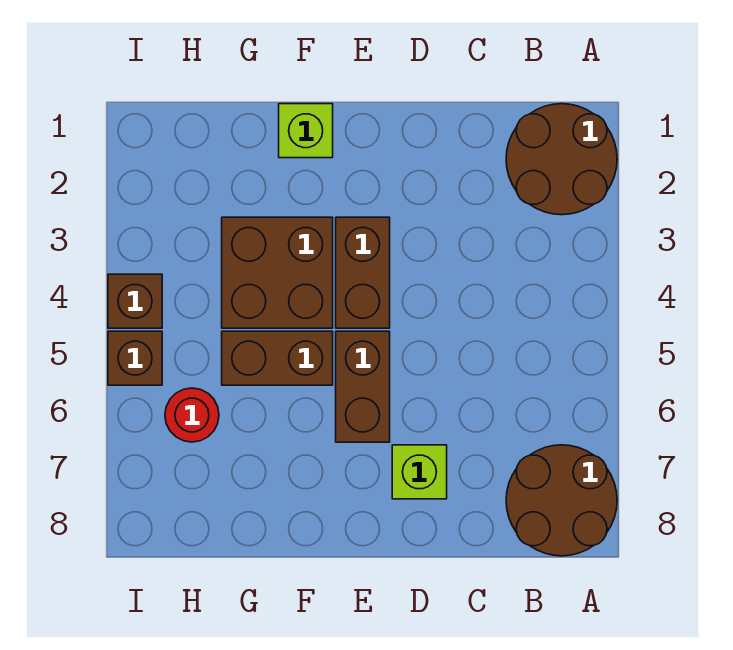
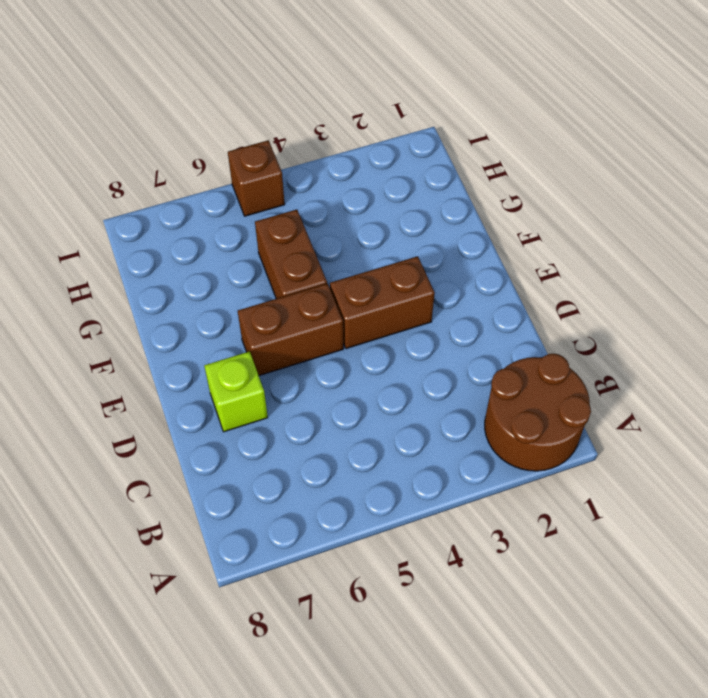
none -> brown 2x2 round brick [506,445,617,556]
none -> lime 1x1 brick [279,104,333,158]

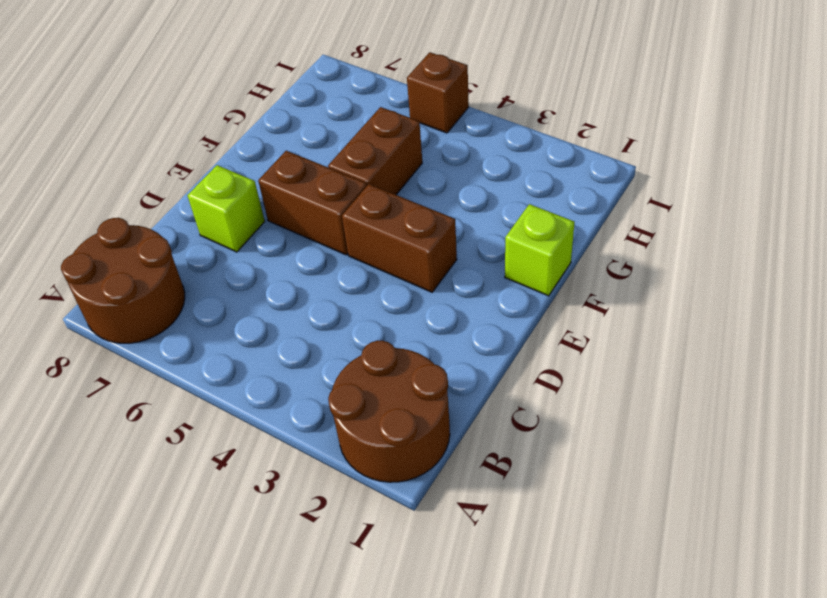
none -> brown 2x2 brick [222,217,333,328]
none -> red 1x1 round brick [165,388,219,442]

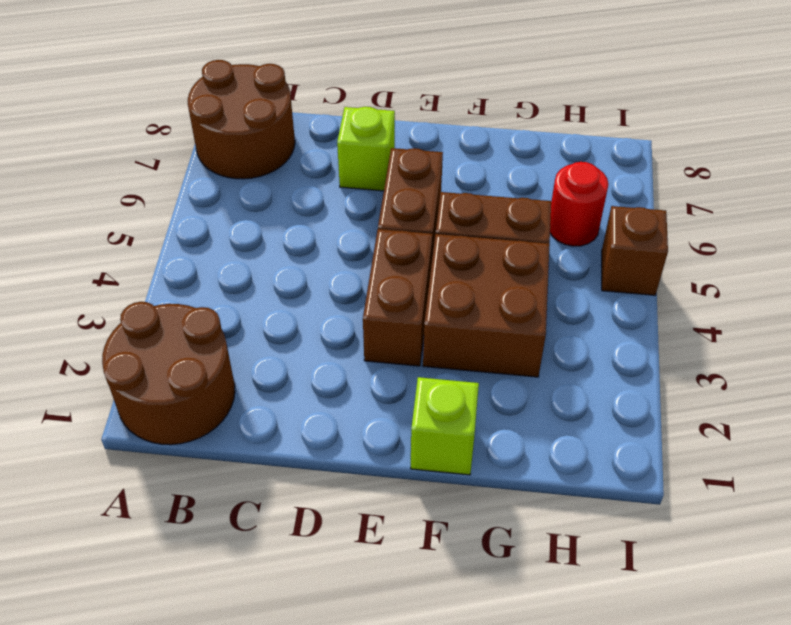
none -> brown 1x1 brick [108,274,162,328]

